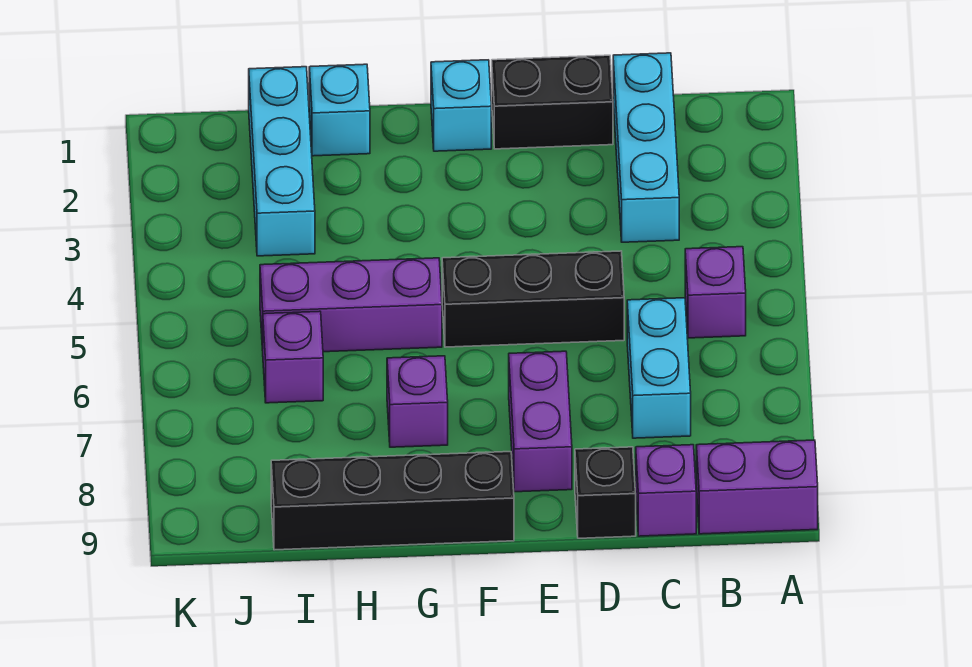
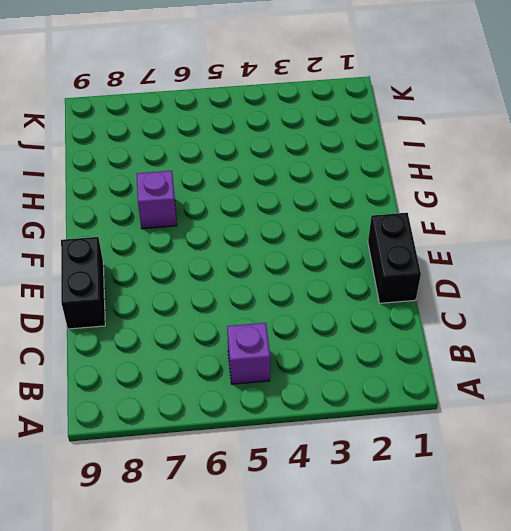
black 1x2 brick [61,237,105,329] -> black 1x1 brick [575,447,636,538]
none -> purple 1x2 brick [696,440,818,534]
none -> cyan 1x3 brick [613,53,679,242]
none -> cyan 1x2 brick [627,298,691,438]

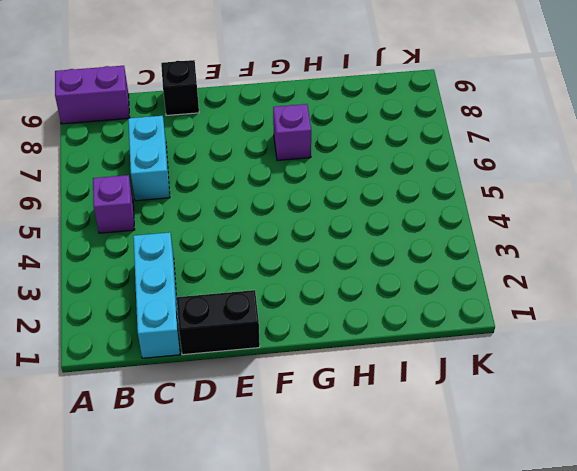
none -> purple 1x1 brick [636,445,696,536]
none -> black 1x3 brick [442,251,624,347]
none -> purple 1x2 brick [509,351,572,492]

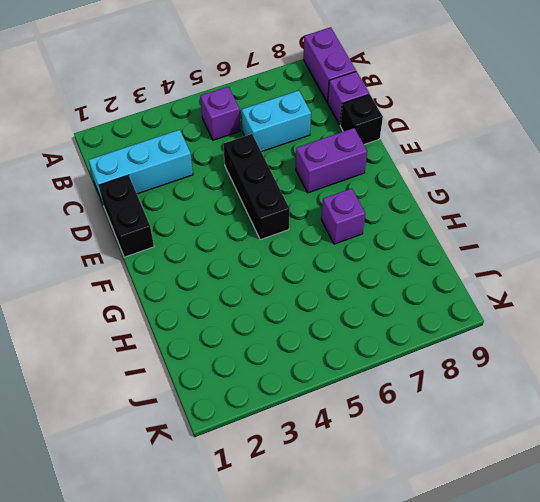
none -> cyan 1x1 brick [431,60,491,151]
none -> black 1x4 brick [271,452,514,550]
none -> purple 1x3 brick [260,258,442,352]

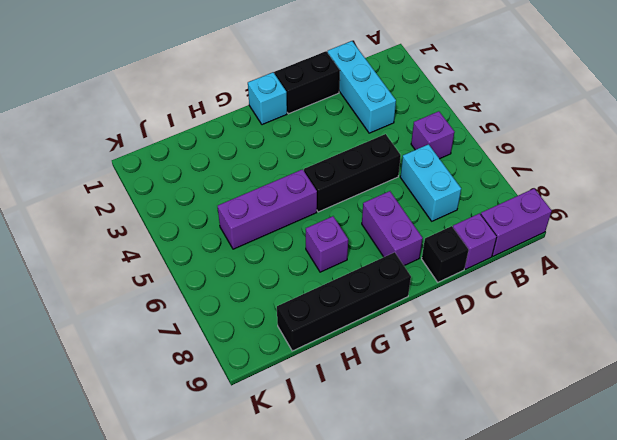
none -> cyan 1x1 brick [309,64,370,156]
none -> cyan 1x3 brick [249,67,315,256]
none -> purple 1x1 brick [263,311,323,403]

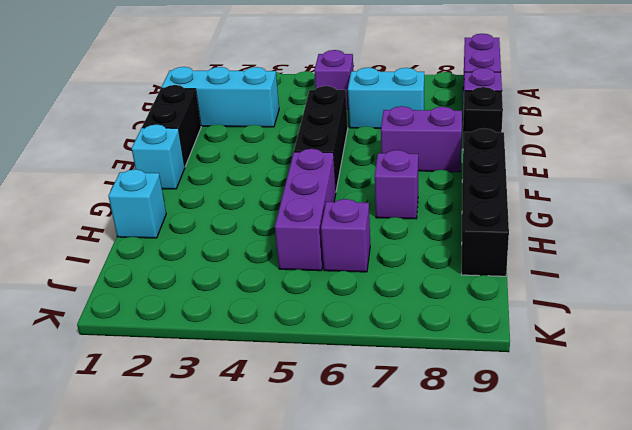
none -> cyan 1x3 brick [249,67,315,256]

